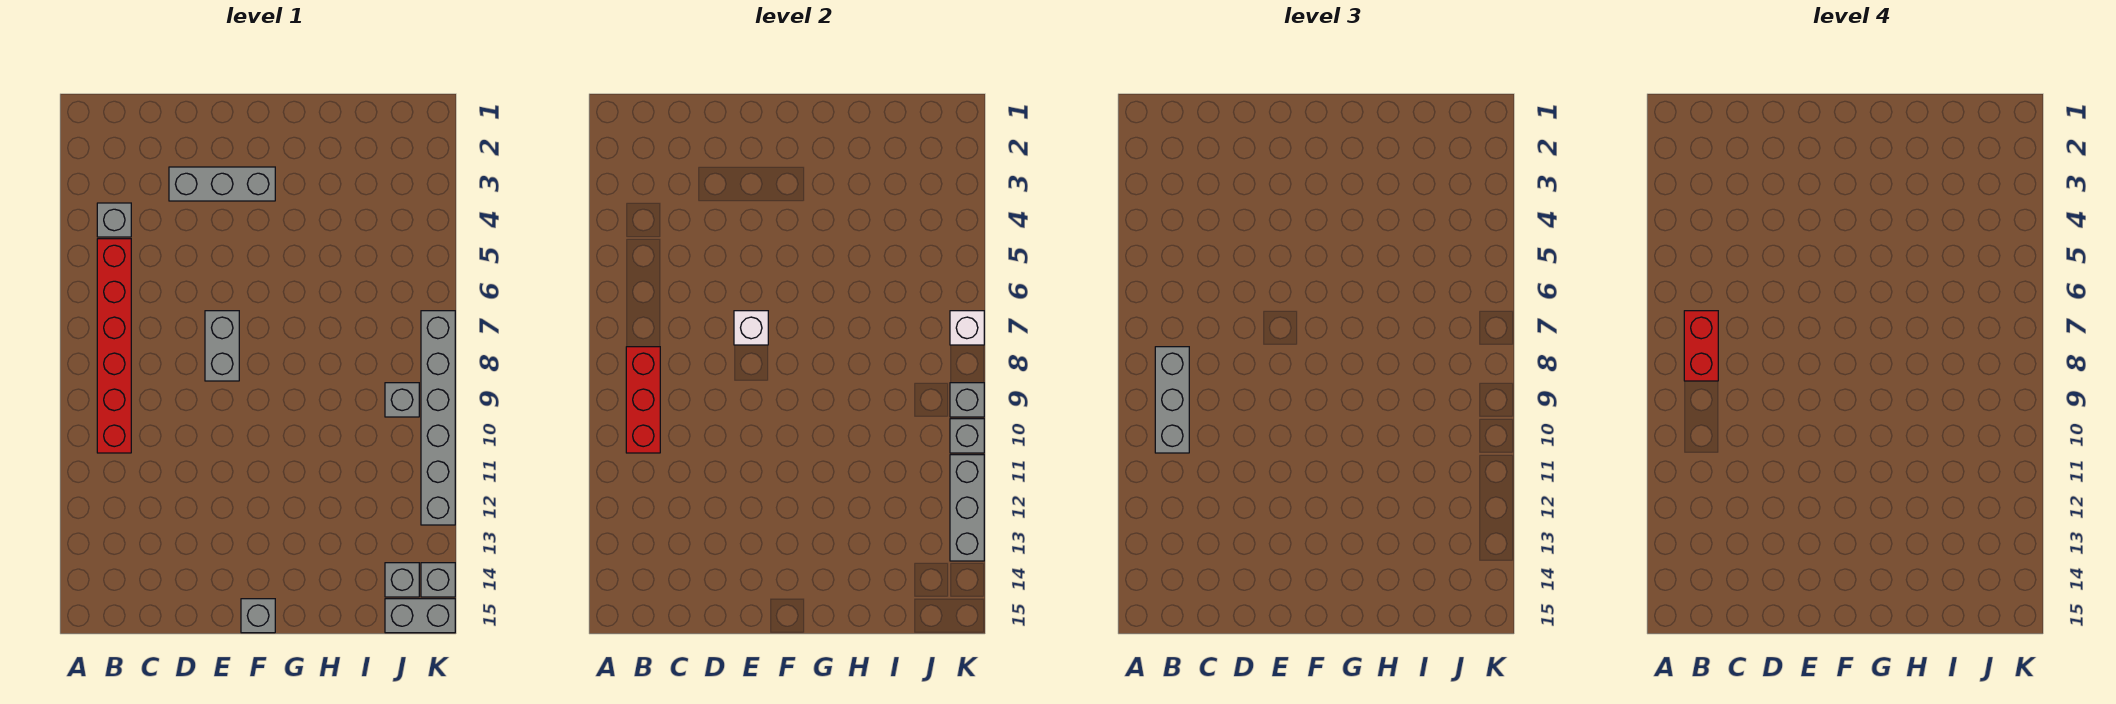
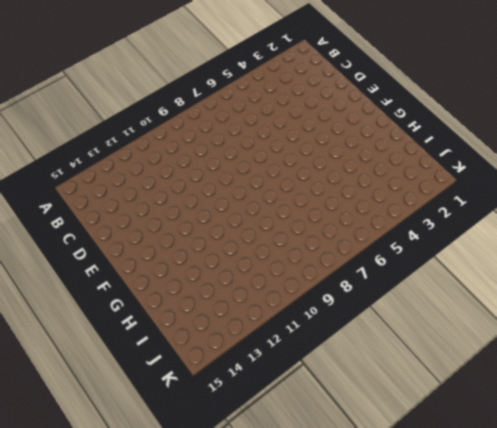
none -> grey 1x1 brick [97,203,131,237]
none -> red 1x6 brick [97,239,131,453]
none -> grey 1x3 brick [169,167,275,201]

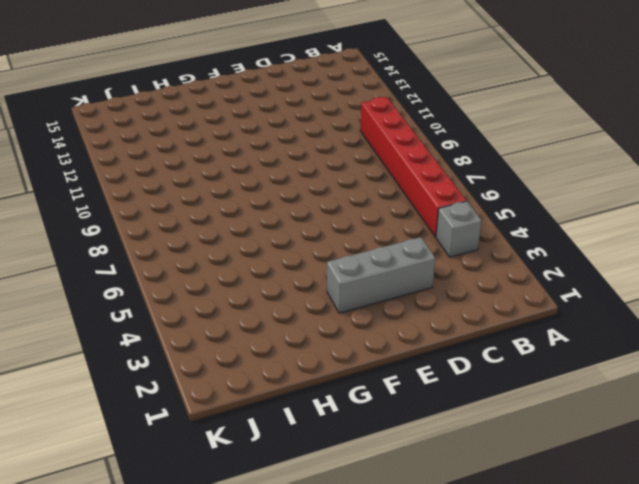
none -> grey 1x2 brick [205,311,239,381]
none -> grey 1x1 brick [241,599,275,633]
none -> grey 1x1 brick [385,383,419,417]

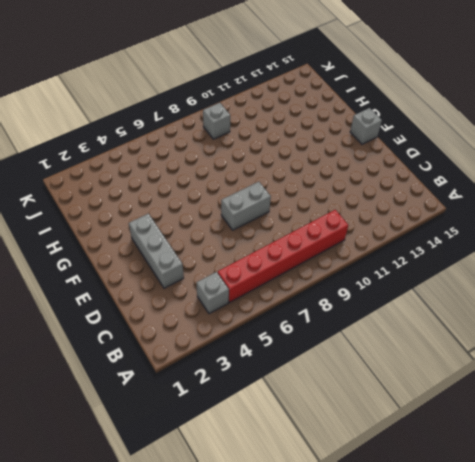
none -> grey 1x1 brick [385,563,419,597]
none -> grey 1x2 brick [385,599,455,633]
none -> grey 1x6 brick [421,311,455,525]

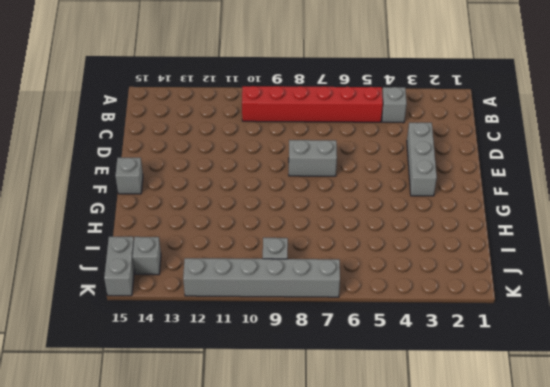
none -> grey 1x1 brick [421,563,455,597]
none -> red 1x3 brick [626,347,660,453]
none -> white 1x1 brick [734,311,768,345]

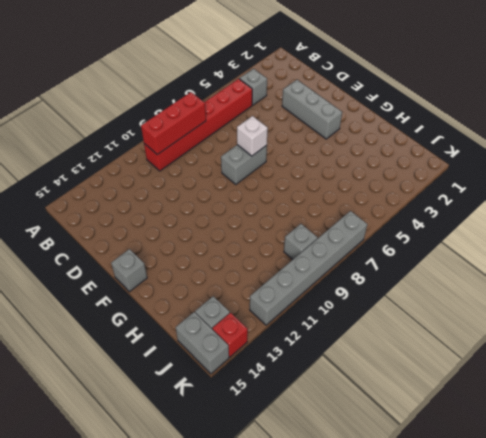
red 1x1 brick [212,313,248,357] -> grey 1x1 brick [421,563,455,597]
none -> white 1x1 brick [950,311,984,345]
none -> grey 1x1 brick [950,383,984,417]
none -> grey 1x1 brick [950,419,984,453]

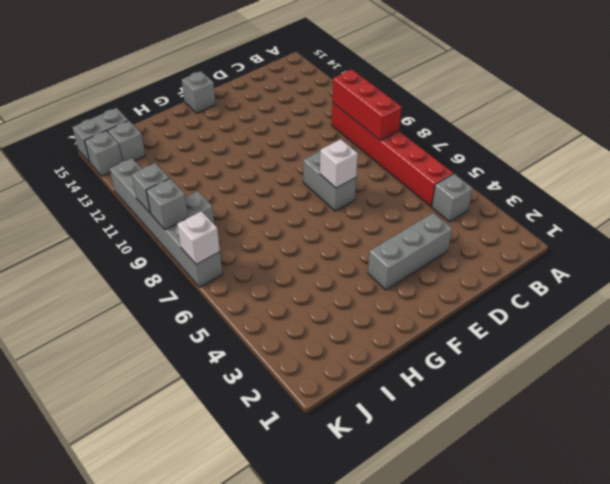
none -> grey 1x3 brick [950,455,984,561]
none -> grey 1x3 brick [1155,347,1189,453]
none -> red 1x2 brick [1684,311,1718,381]

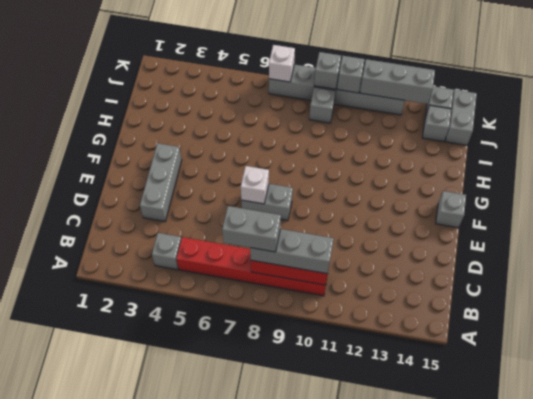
grey 1x2 brick [222,206,281,252] -> red 1x2 brick [1684,311,1718,381]

